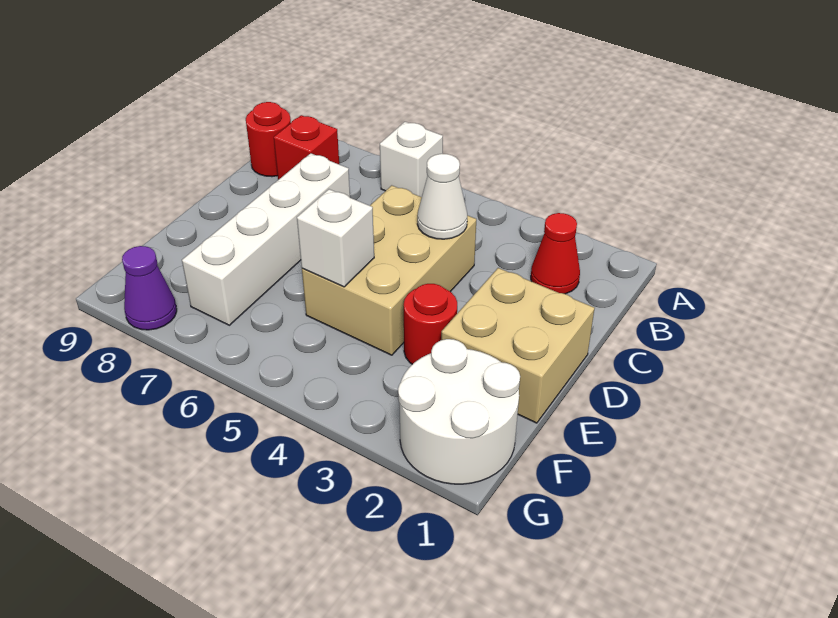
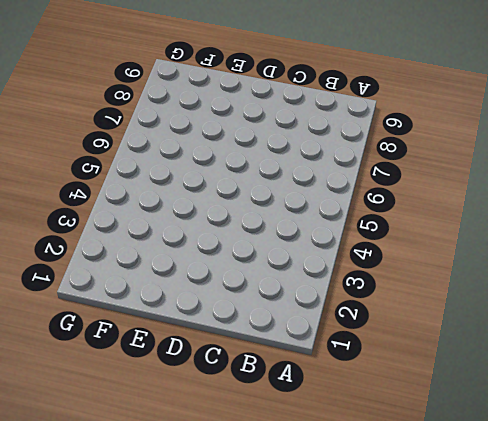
none -> white 1x1 brick [380,122,443,197]
none -> red 1x1 cone [531,213,580,294]
none -> red 1x1 brick [274,115,339,180]

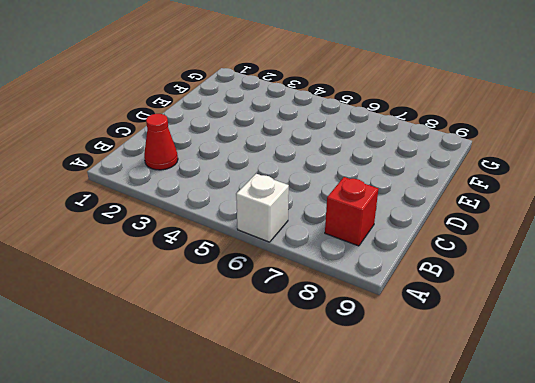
none -> red 1x1 round brick [246,102,291,177]
none -> tan 2x3 brick [302,185,476,355]
none -> white 1x4 brick [182,153,350,325]

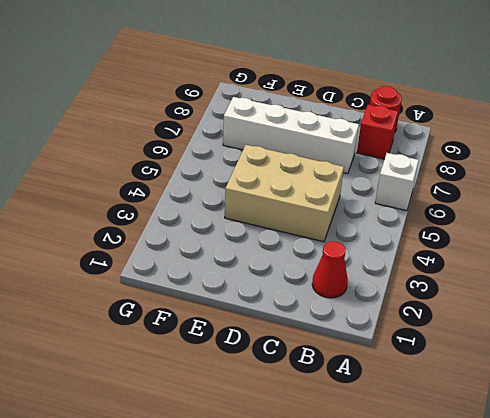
none -> tan 2x2 brick [441,268,595,423]
none -> red 1x1 round brick [404,284,457,364]
none -> white 2x2 round brick [398,339,520,484]

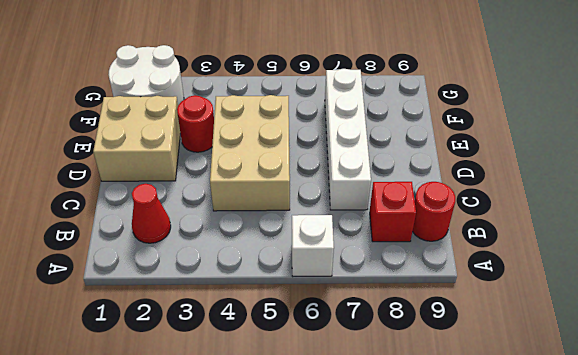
none -> purple 1x1 cone [122,246,177,330]
none -> white 1x1 cone [417,154,467,239]
none -> white 1x1 brick [297,189,374,287]

